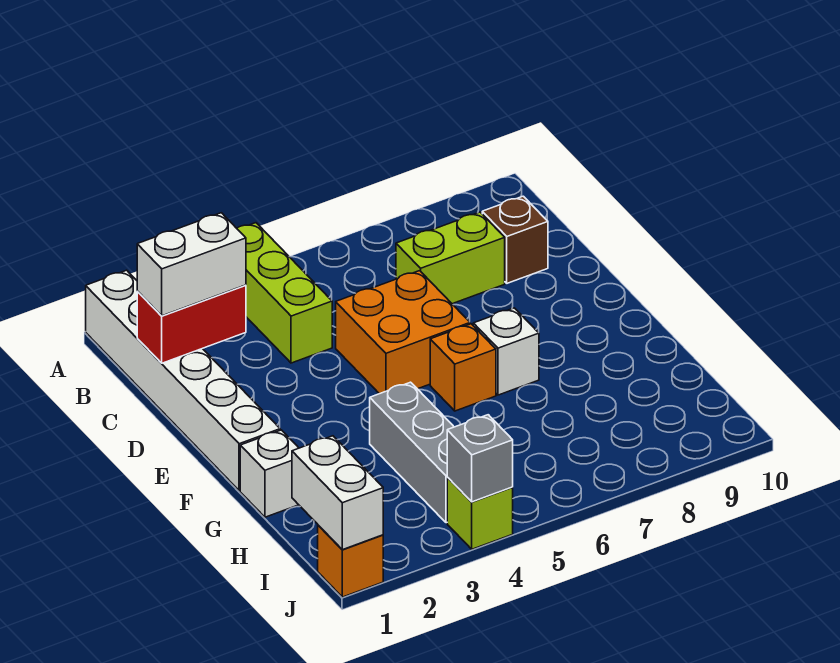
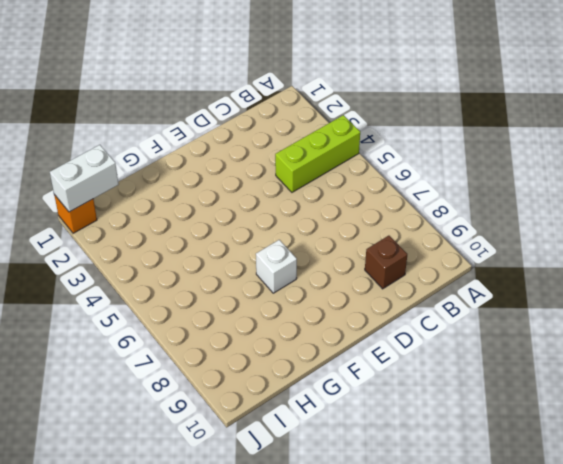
none -> white 1x6 brick [86,270,280,491]
none -> lime 1x2 brick [396,212,505,304]
none -> orange 2x2 brick [336,271,470,394]

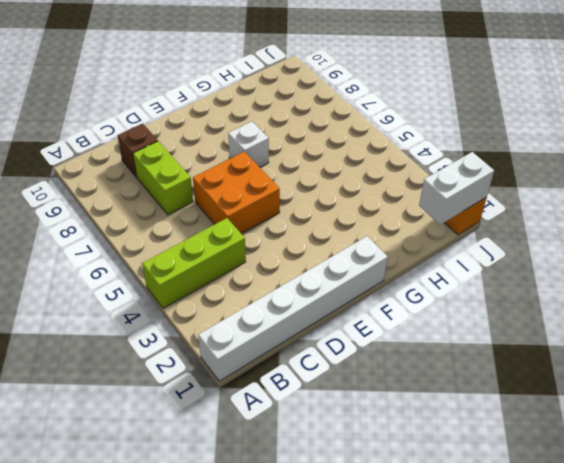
none -> orange 1x1 brick [430,324,496,411]
none -> white 1x1 brick [240,430,298,517]
none -> grey 1x3 brick [370,382,454,523]

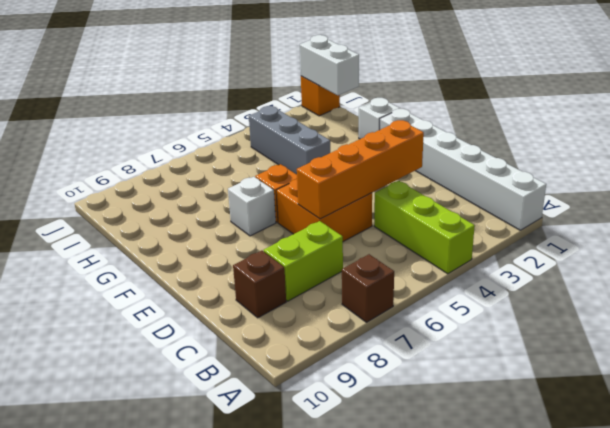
brown 1x1 brick [342,254,394,322] -> none
orange 1x4 brick [297,120,424,219] -> none
none -> lime 1x1 brick [447,477,513,549]
none -> red 1x2 brick [137,285,246,363]
none -> grey 1x1 brick [447,415,513,502]

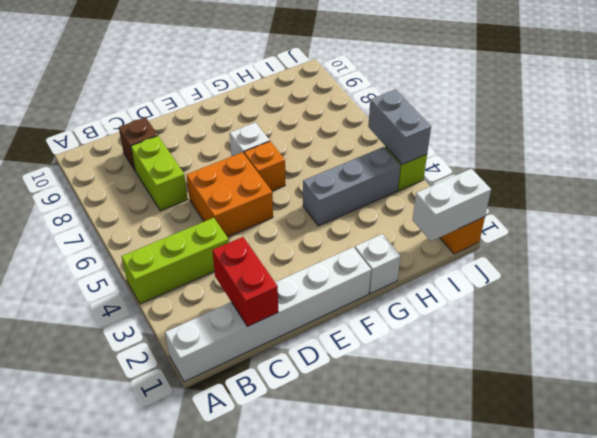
grey 1x2 brick [368,89,431,165] -> grey 1x1 brick [447,415,513,502]
none -> white 1x2 brick [137,213,246,316]

